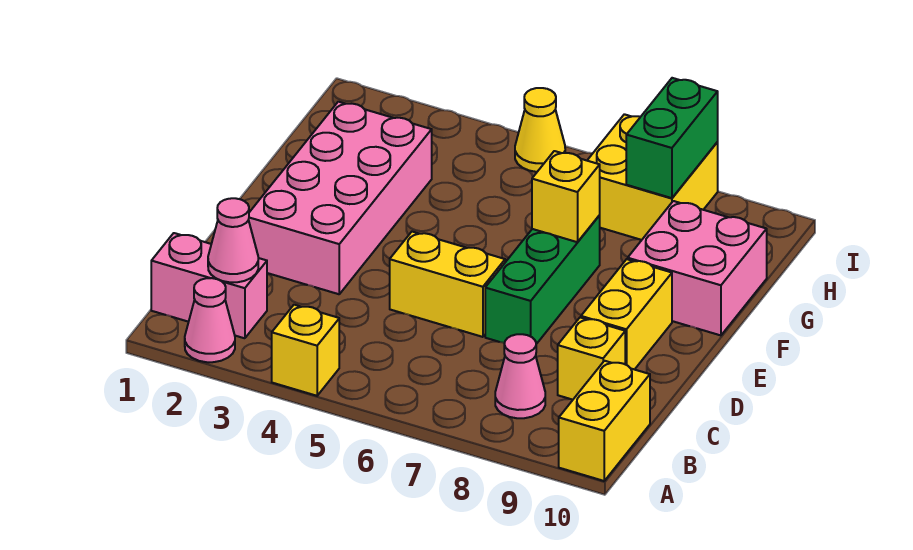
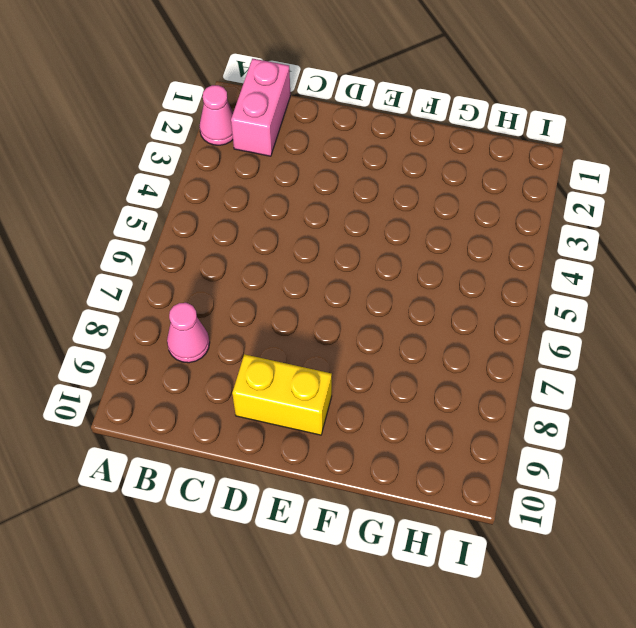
none -> yellow 1x1 brick [272,305,339,396]
none -> yellow 1x2 brick [559,361,650,481]
none -> yellow 1x1 brick [558,318,625,400]

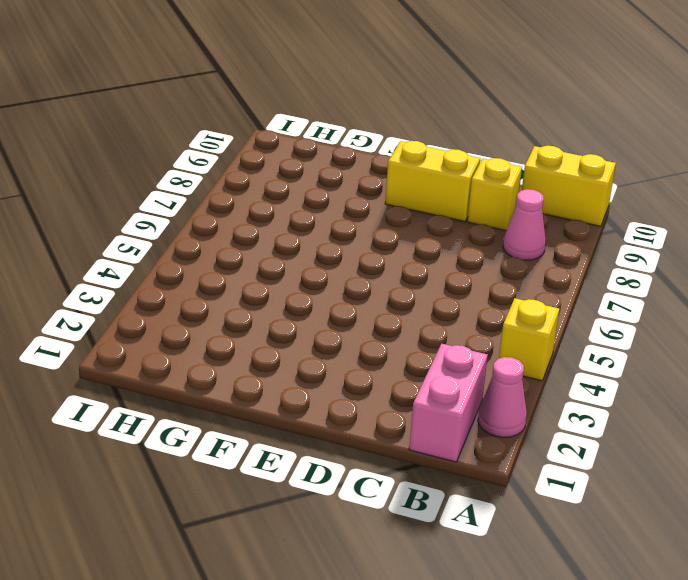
none -> pink 2x4 brick [249,102,432,294]
none -> yellow 1x2 brick [390,232,505,337]
none -> green 1x3 brick [485,215,600,344]

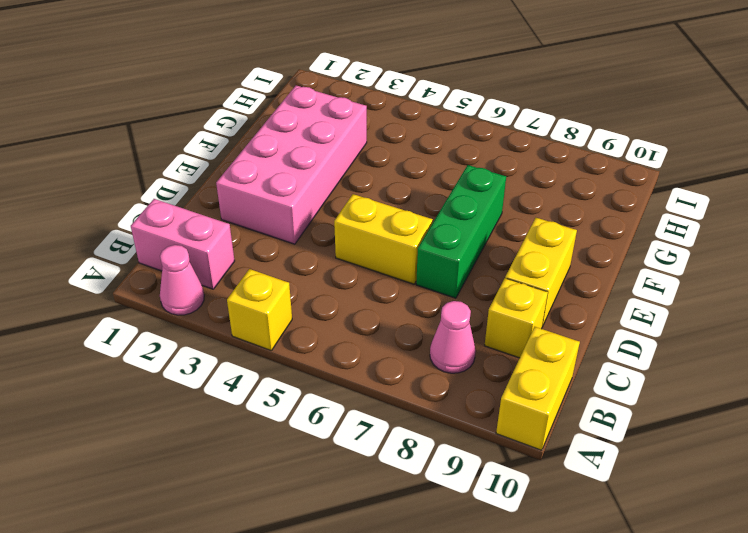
none -> pink 2x2 brick [628,201,767,335]
none -> yellow 2x2 brick [587,114,718,240]
none -> yellow 1x1 cone [515,88,565,172]

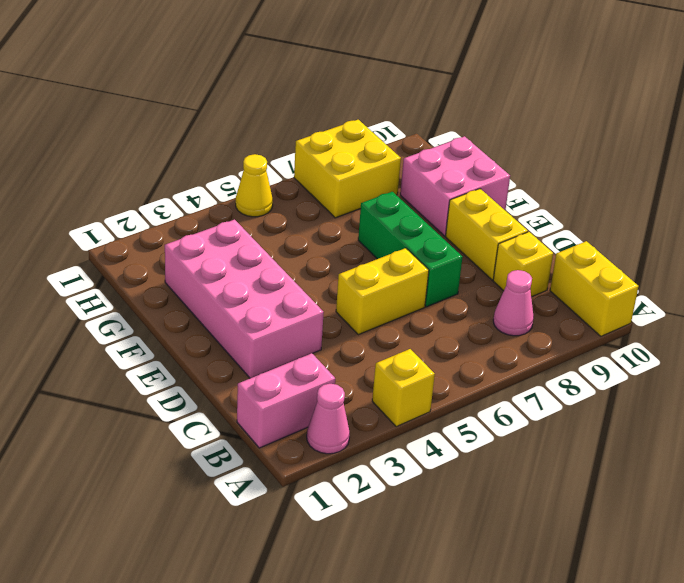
none -> pink 1x1 cone [208,198,258,282]
none -> yellow 1x1 brick [532,151,600,242]
none -> green 1x2 brick [626,78,718,198]

